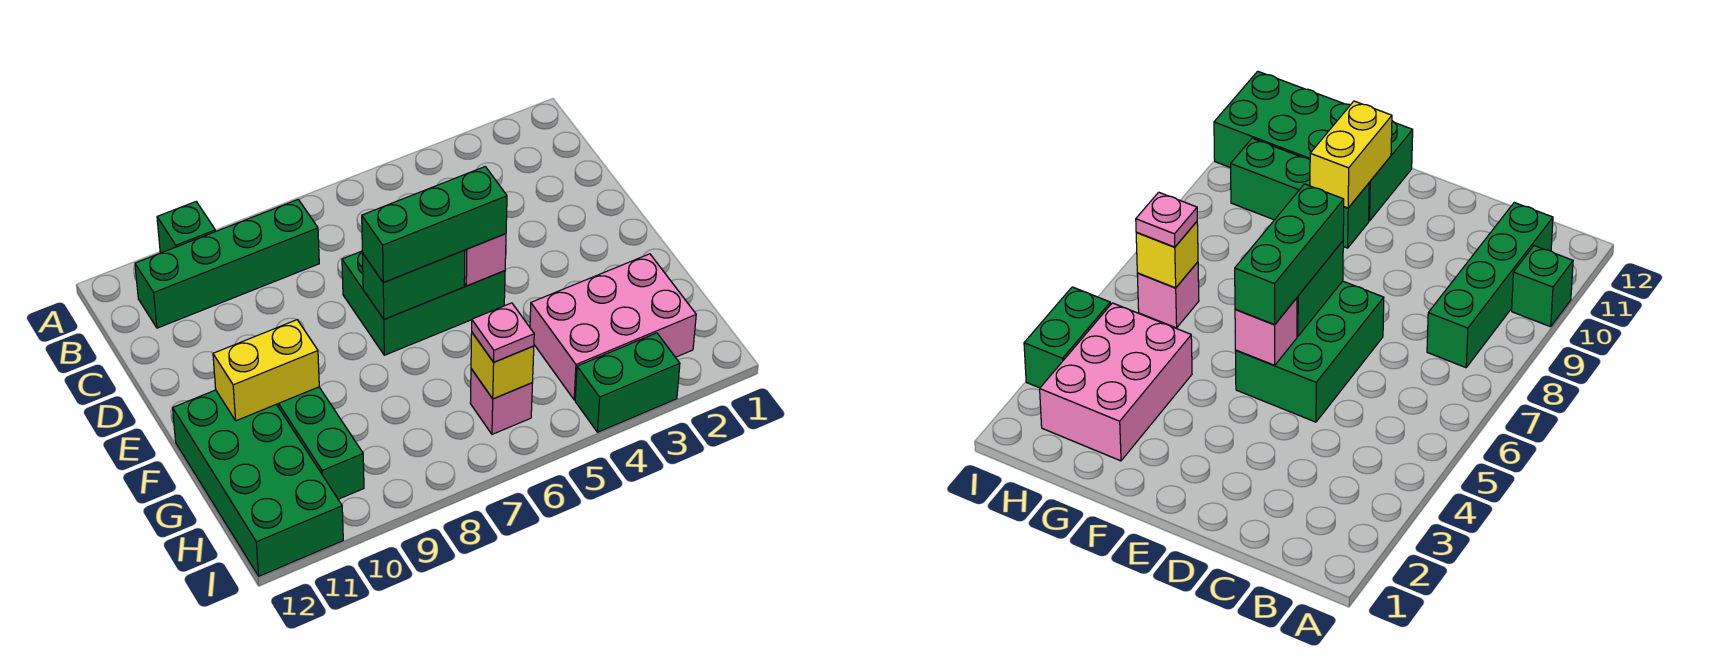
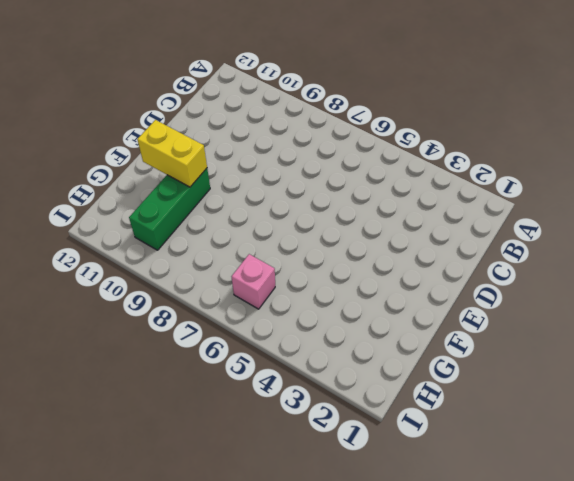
none -> green 1x1 brick [157,202,215,253]
none -> green 1x4 brick [135,200,319,328]
none -> green 2x3 brick [342,251,505,355]

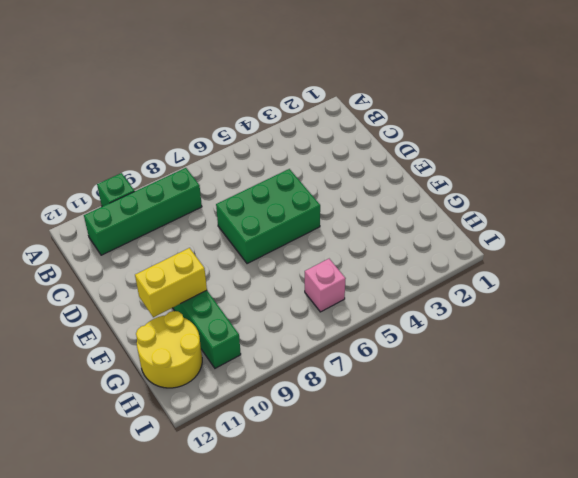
yellow 2x2 round brick [136,311,202,388] -> green 2x4 brick [173,390,343,576]
none -> pink 2x3 brick [530,254,696,400]
none -> green 1x2 brick [575,333,680,432]
none -> pink 1x1 brick [464,234,506,286]

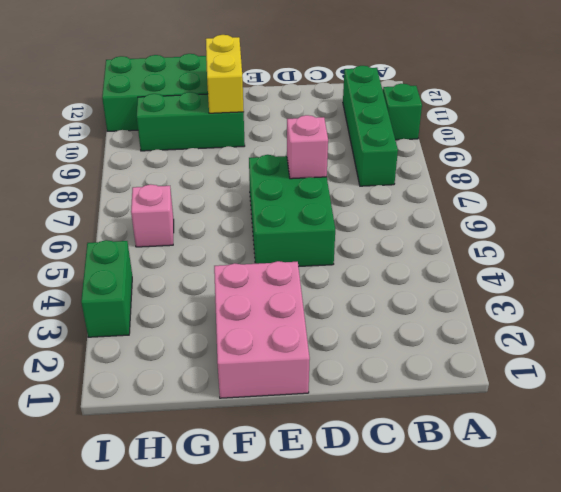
pink 1x1 brick [287,115,328,179] -> pink 1x1 brick moved to [464,234,506,286]
pink 2x3 brick [214,261,310,398] -> pink 2x3 brick moved to [530,254,696,400]
none -> green 1x2 brick [362,250,465,319]
none -> yellow 1x1 brick [471,333,534,399]
none -> green 1x3 brick [362,167,507,282]

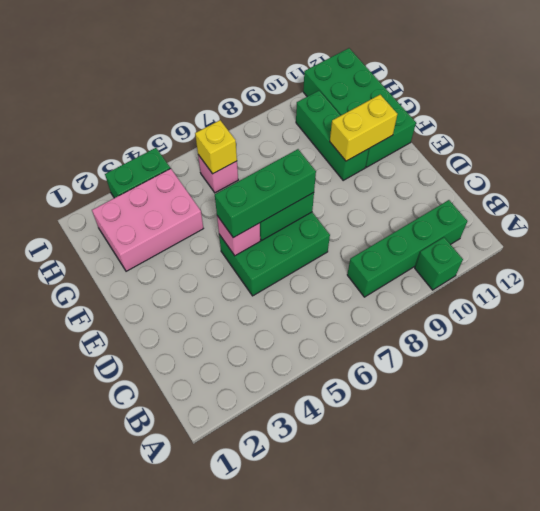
none -> pink 1x1 plate [472,303,534,362]

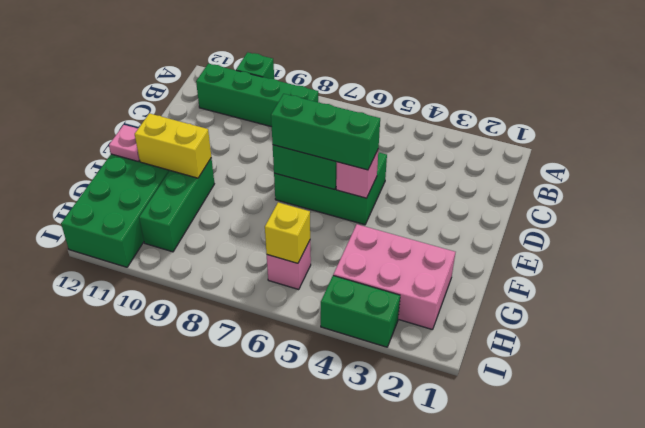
pink 1x1 plate [109,125,139,161] -> pink 1x1 plate moved to [472,303,534,362]

